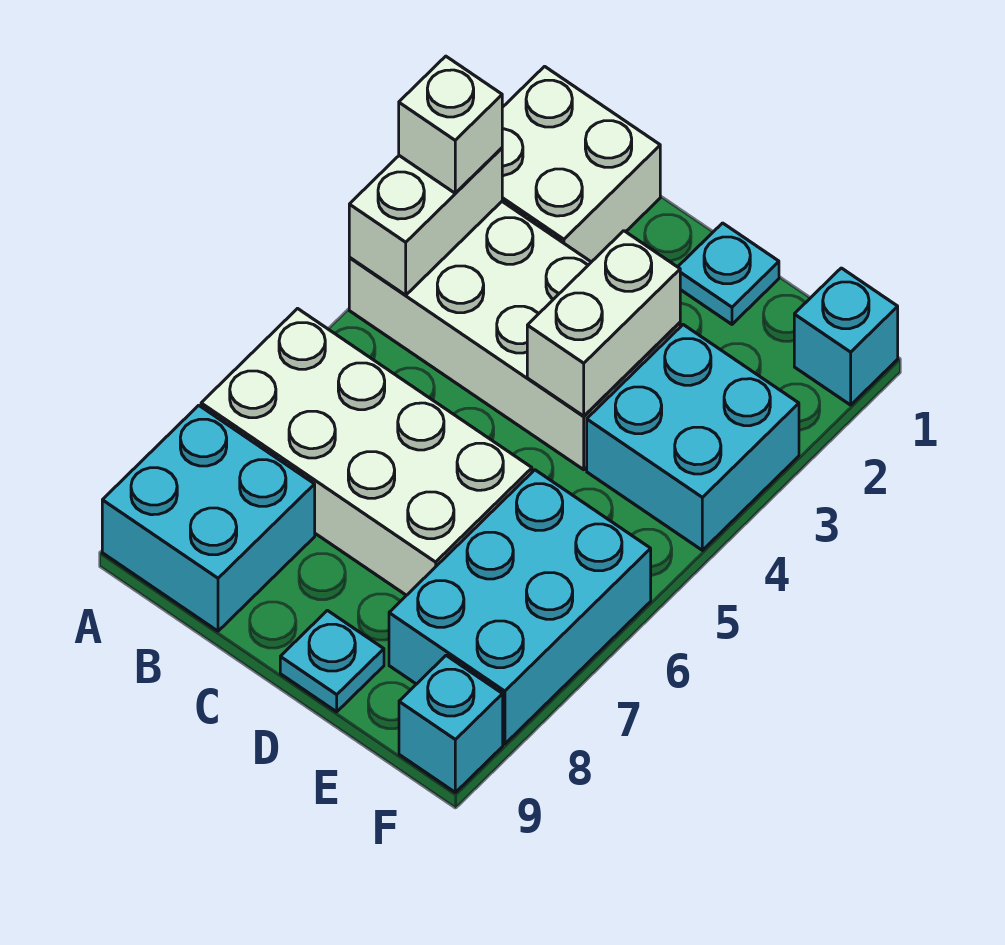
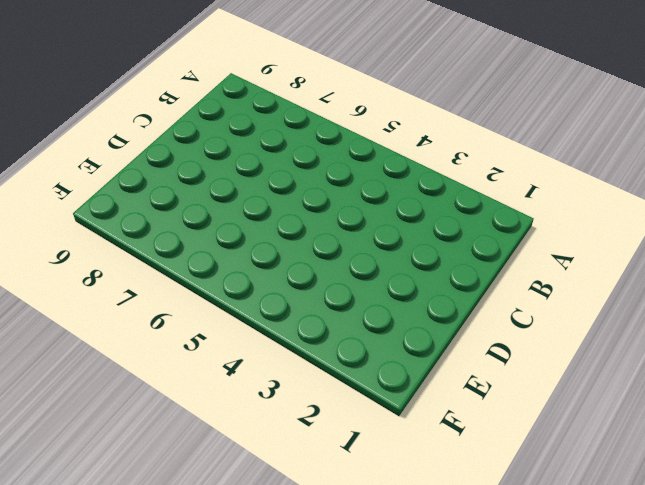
none -> white 2x2 brick [502,66,660,262]
none -> white 2x4 brick [349,202,680,470]
none -> white 2x4 brick [201,309,532,595]

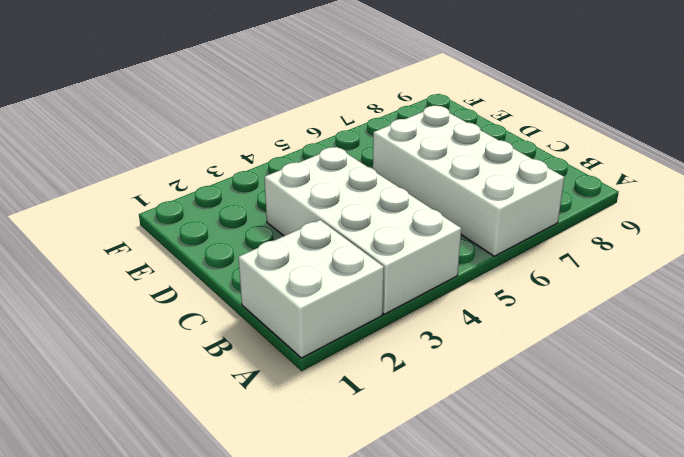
none -> cyan 2x2 brick [102,405,315,631]
none -> cyan 1x1 plate [678,223,779,324]
none -> cyan 1x1 plate [280,610,384,712]

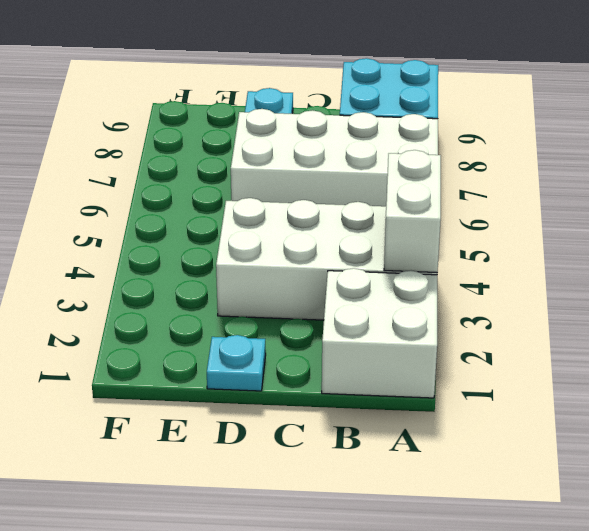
none -> cyan 2x2 brick [587,325,799,550]
none -> cyan 2x3 brick [389,470,651,744]
none -> cyan 1x1 brick [794,268,898,405]

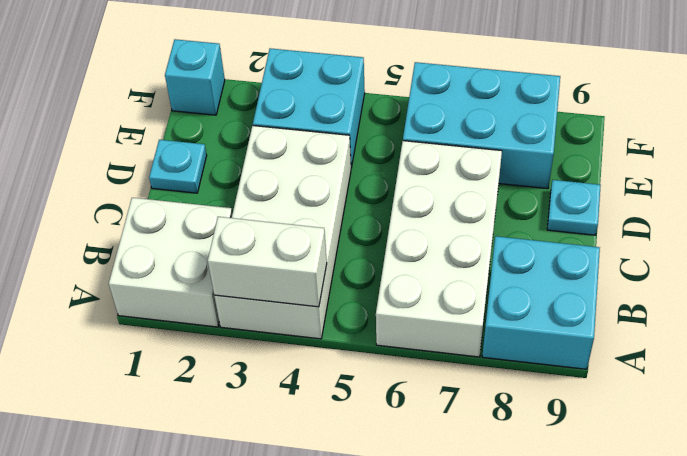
none -> cyan 1x1 brick [399,656,503,792]
none -> white 1x2 brick [527,231,680,416]
none -> white 1x1 brick [399,56,502,193]

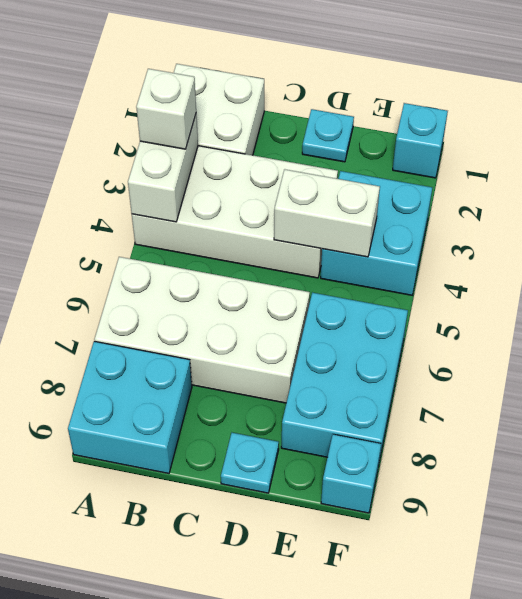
white 1x2 brick [274,169,380,257] -> white 1x2 brick turned to [527,231,680,416]

